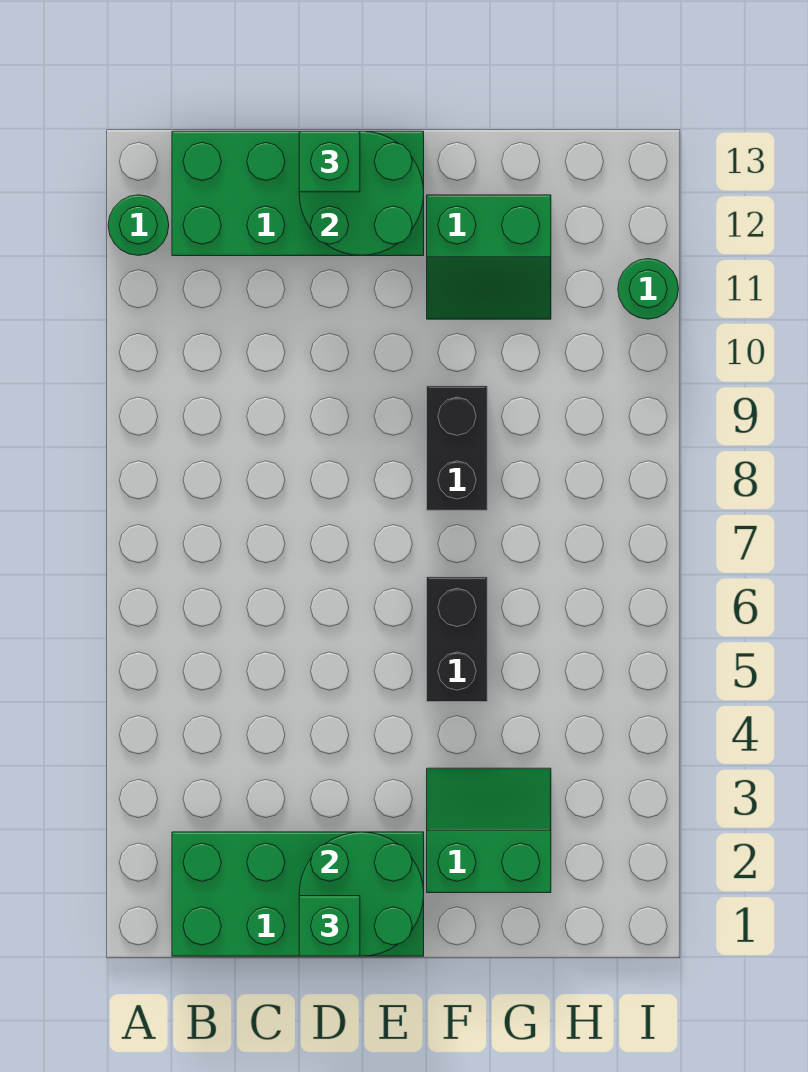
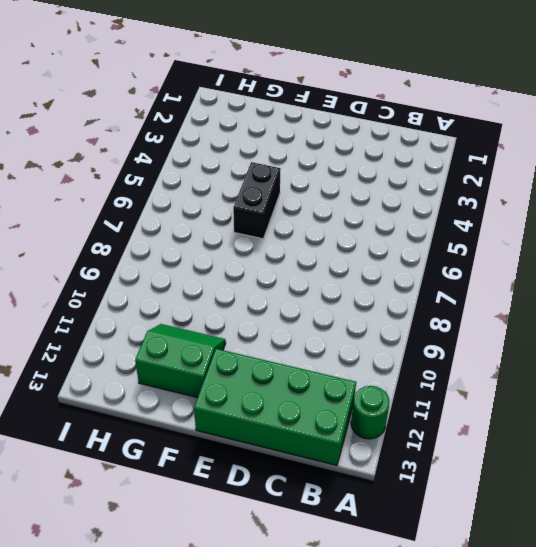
none -> green 2x4 brick [172,832,424,956]
none -> green 2x2 slope [427,768,551,893]
none -> black 1x2 brick [427,386,487,510]

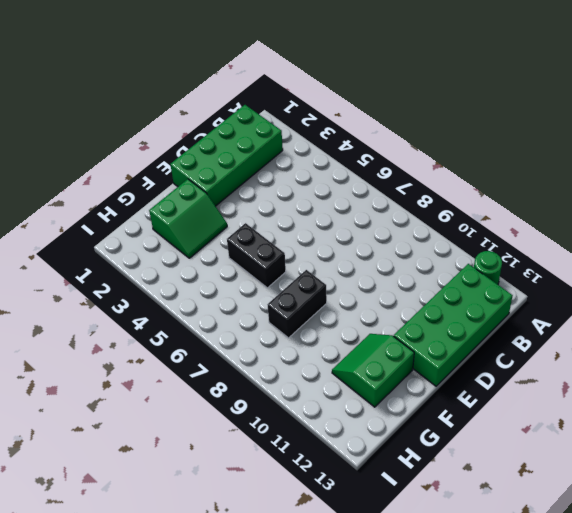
black 1x2 brick [268,270,327,338] -> black 1x2 brick turned to [427,386,487,510]
none -> green 1x1 round brick [618,259,678,319]
none -> green 2x2 round brick [299,832,424,956]
none -> green 2x2 round brick [299,131,424,256]

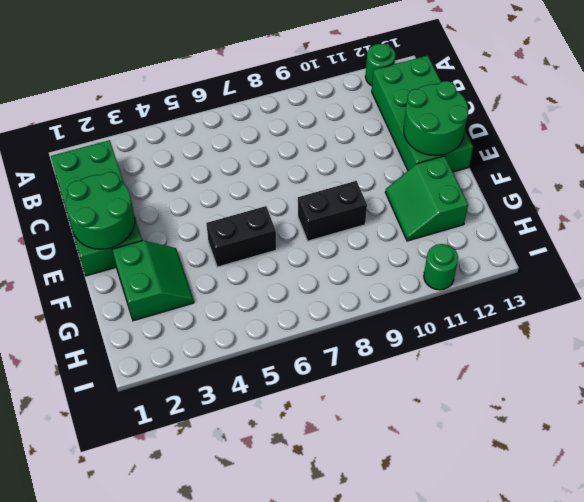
none -> green 1x1 brick [299,896,360,956]
none -> green 1x1 brick [299,131,360,192]

